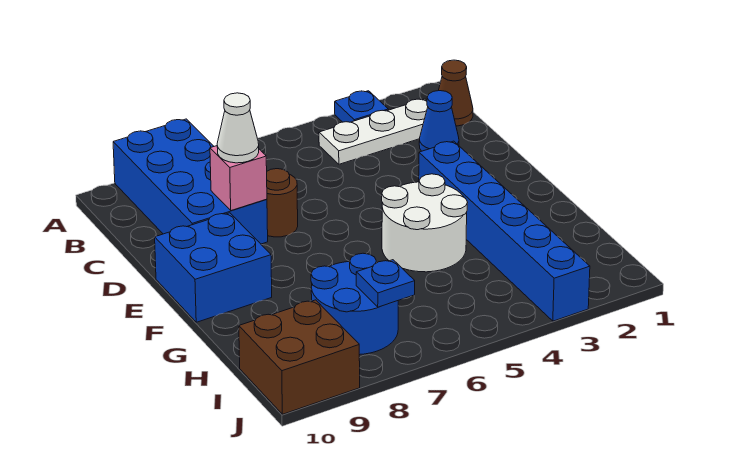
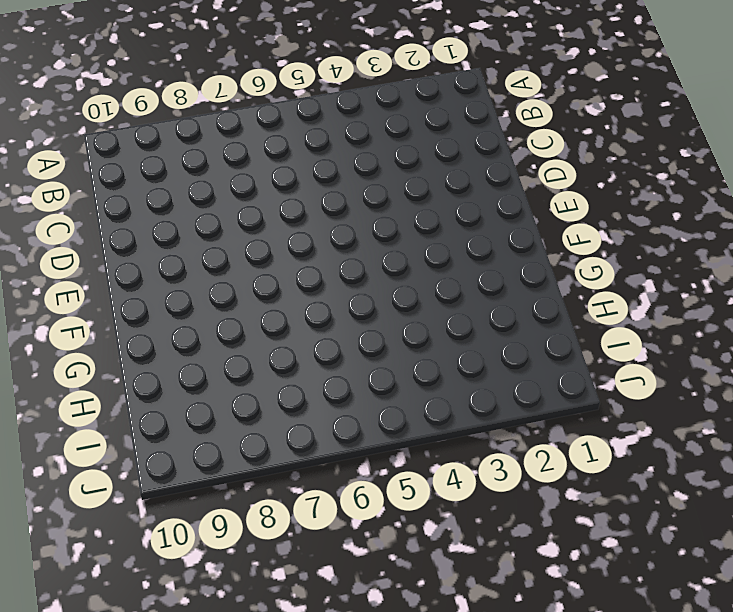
none -> blue 1x1 plate [335,91,388,122]
none -> blue 2x4 brick [113,119,268,244]
none -> brown 1x1 cone [438,60,473,126]

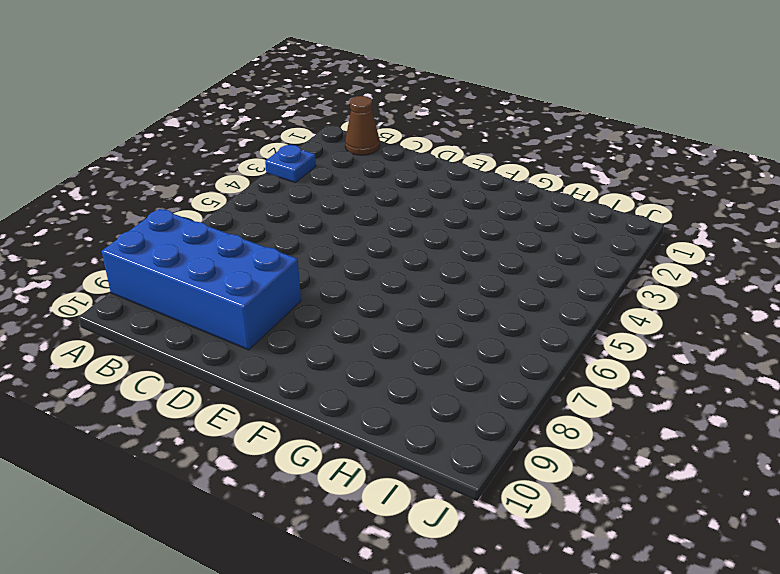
none -> white 1x3 plate [319,99,428,164]
none -> blue 1x1 cone [419,91,459,151]
none -> brown 1x1 round brick [267,169,298,237]

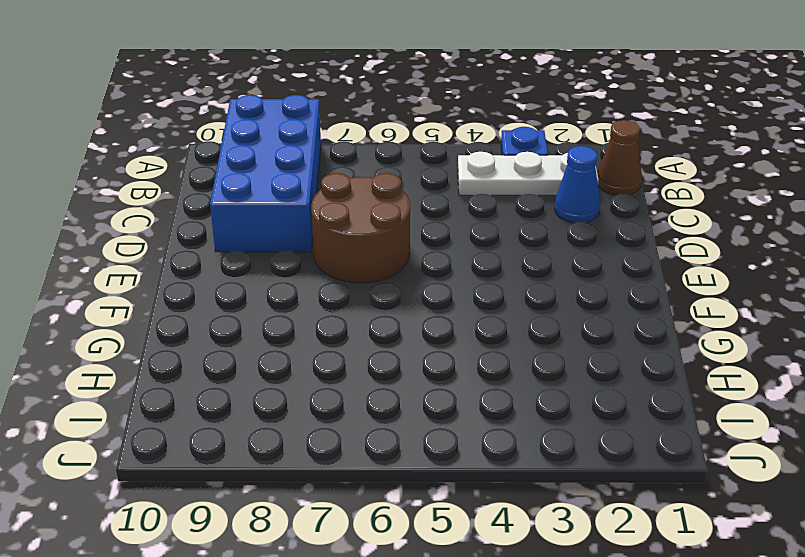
brown 2x2 round brick [311,173,410,283] -> brown 1x1 round brick [267,169,298,237]
none -> blue 1x6 brick [419,141,590,321]
none -> blue 2x2 brick [155,213,272,322]
none -> white 2x2 round brick [382,174,468,272]

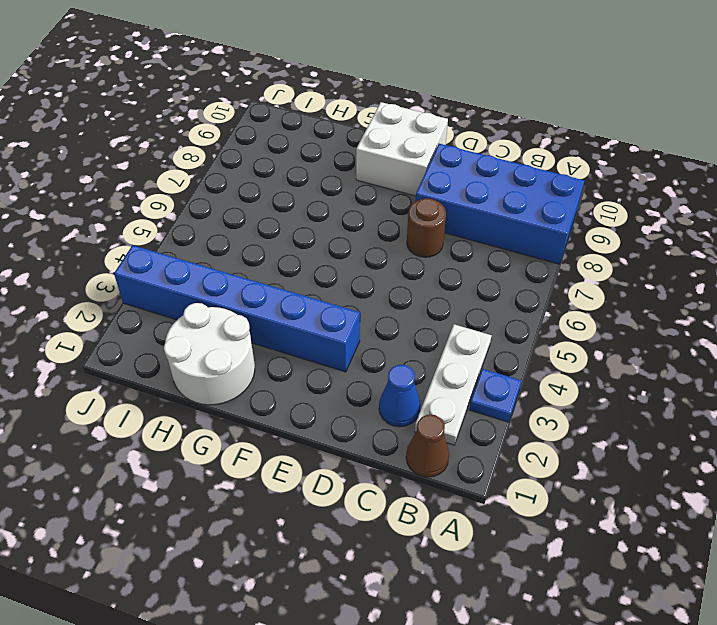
white 2x2 brick [356,102,448,196] -> blue 2x2 brick [155,213,272,322]
white 2x2 round brick [164,303,255,405] -> white 2x2 round brick moved to [382,174,468,272]
none -> blue 2x2 round brick [311,253,398,355]
none -> brown 2x2 brick [239,300,360,414]
none -> pink 1x1 brick [210,146,267,210]

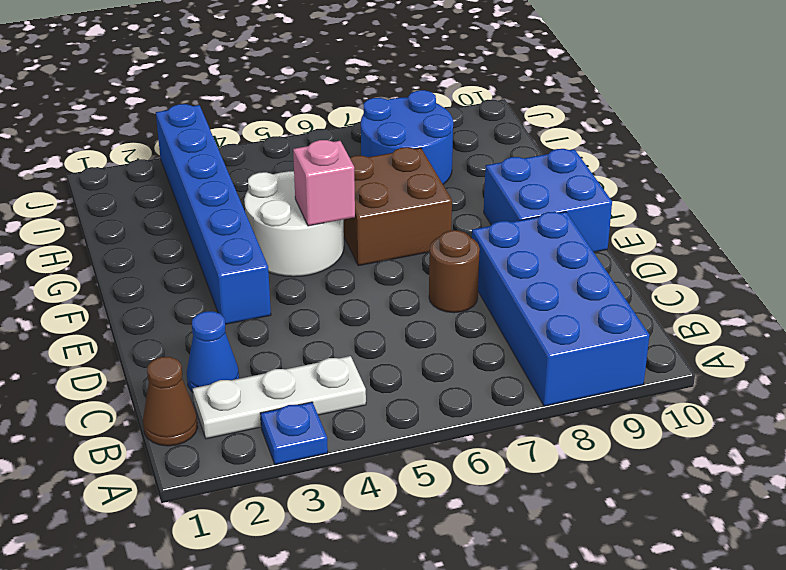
pink 1x1 brick [293,140,355,226] -> pink 1x1 brick moved to [210,146,267,210]
brown 2x2 brick [344,147,452,266] -> brown 2x2 brick moved to [239,300,360,414]
none -> blue 1x1 plate [356,260,415,307]
none -> white 1x1 cone [217,93,259,163]

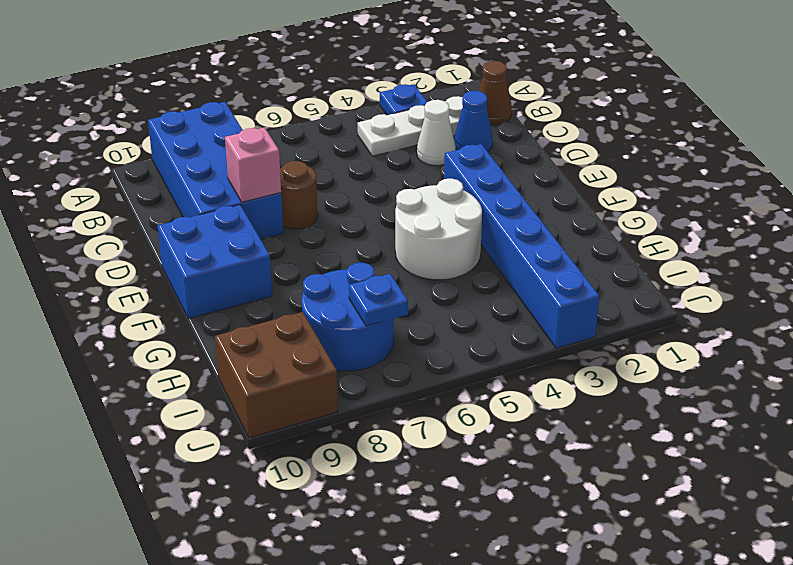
white 1x1 cone [417,100,456,166] -> white 1x1 cone moved to [217,93,259,163]

